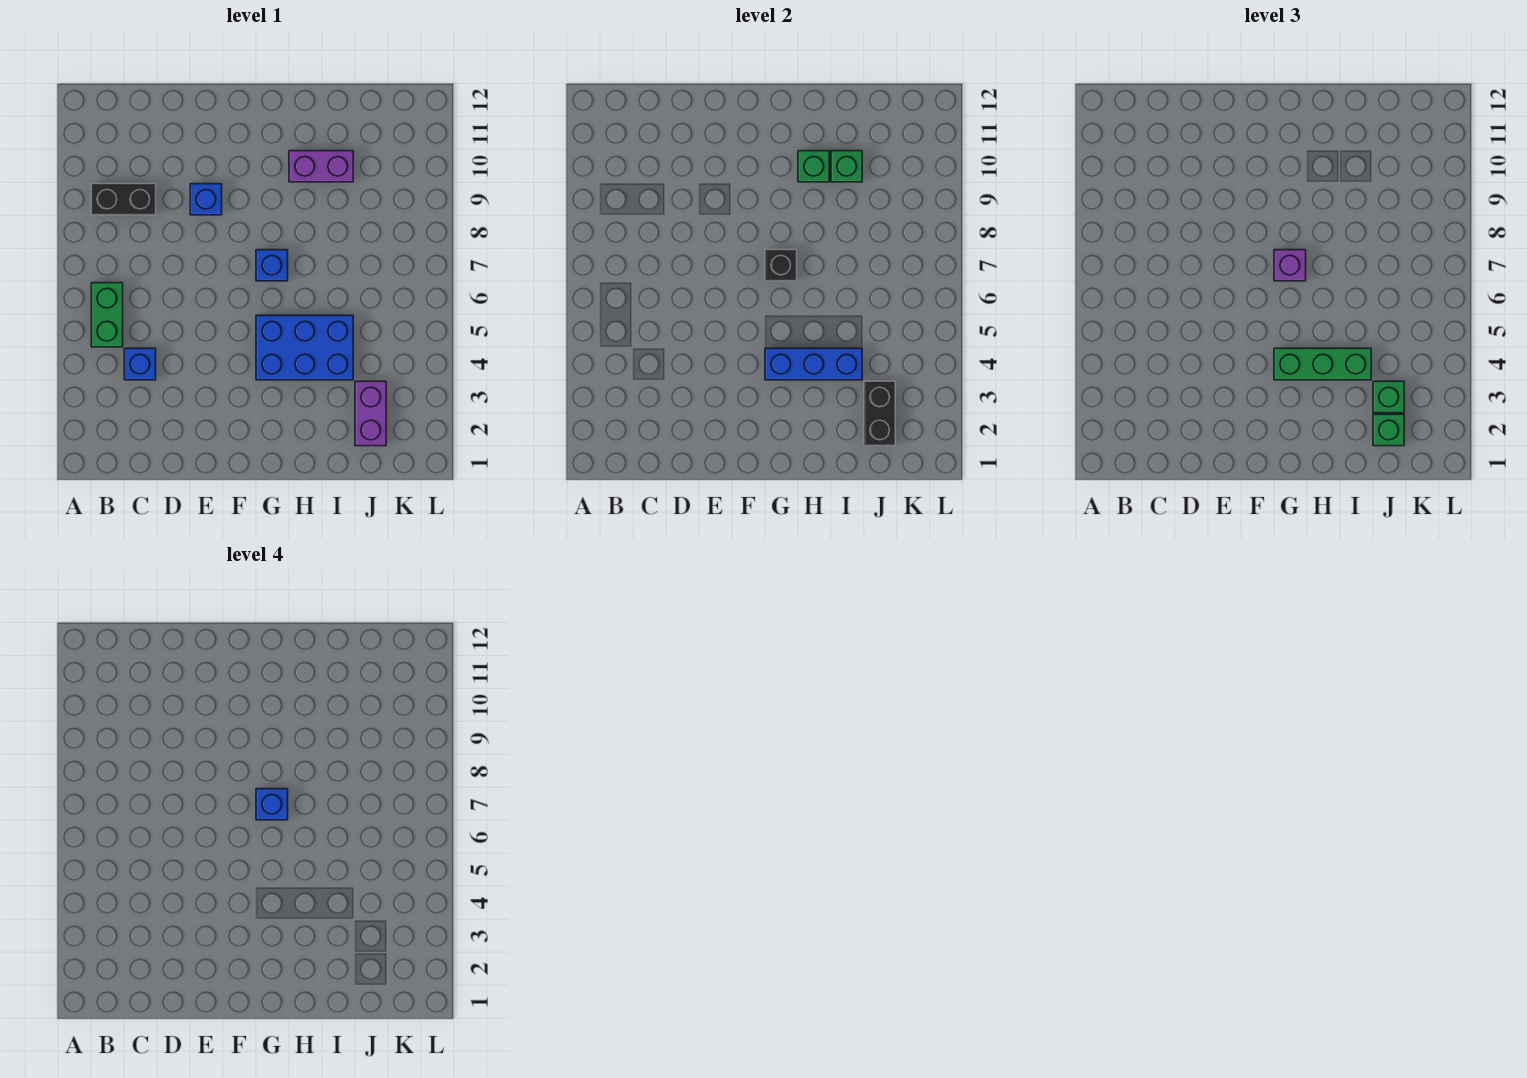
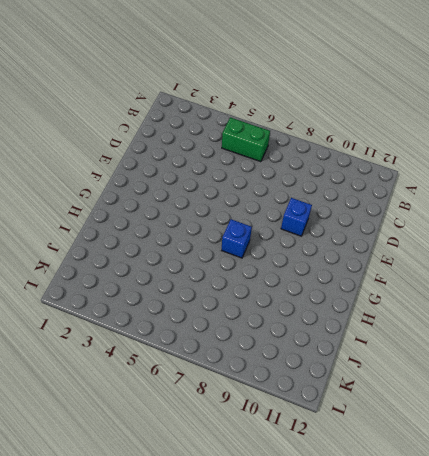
none -> black 1x2 brick [91,184,156,215]
none -> blue 1x1 brick [124,348,156,380]
none -> blue 2x3 brick [256,315,353,380]

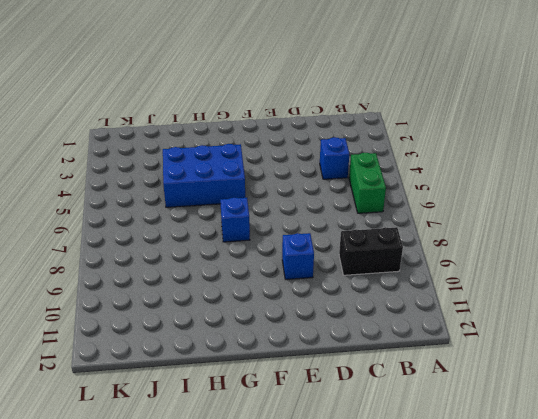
none -> purple 1x2 brick [289,151,353,182]
none -> purple 1x2 brick [355,381,386,446]
none -> blue 1x3 brick [765,348,862,380]

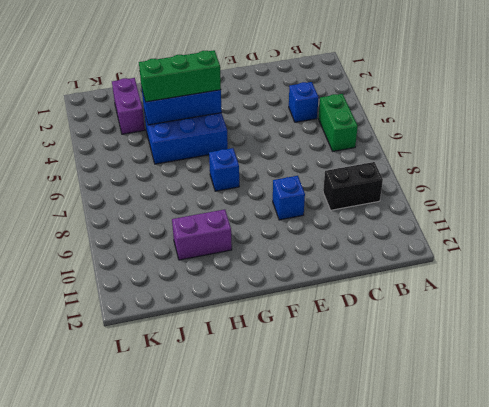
none -> black 1x1 brick [765,250,797,281]
none -> green 1x1 brick [798,151,829,182]
none -> green 1x1 brick [831,151,862,182]

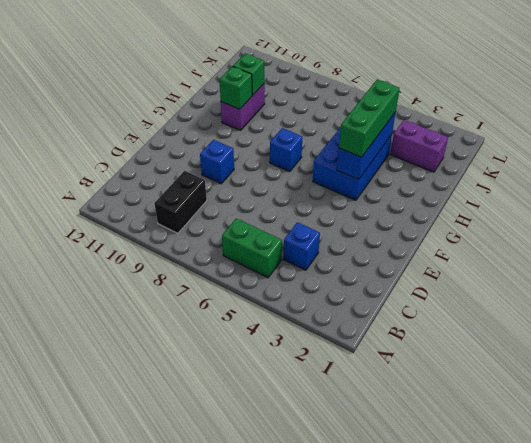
none -> black 1x1 brick [765,250,797,281]
none -> black 1x2 brick [864,381,895,446]
none -> purple 1x1 brick [1274,250,1306,281]

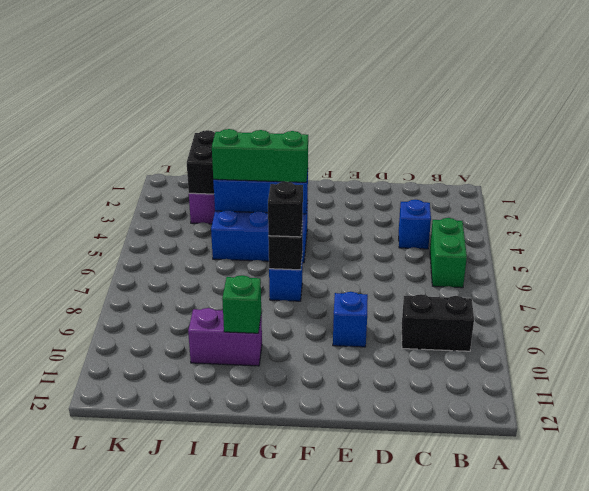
black 1x1 brick [268,182,303,237] -> purple 1x1 brick [1274,250,1306,281]
none -> green 1x1 brick [831,151,862,182]
none -> green 1x1 brick [1373,414,1404,446]
none -> green 1x1 brick [1373,381,1404,413]

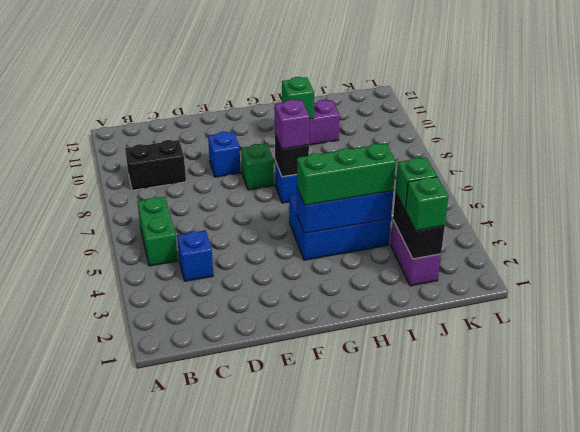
green 1x1 brick [241,144,274,190] -> green 1x1 brick moved to [831,151,862,182]
none -> blue 1x1 brick [256,789,288,820]

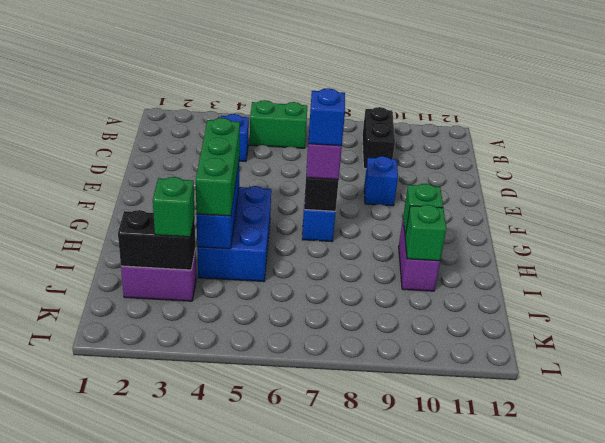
none -> green 1x1 brick [1373,414,1404,446]

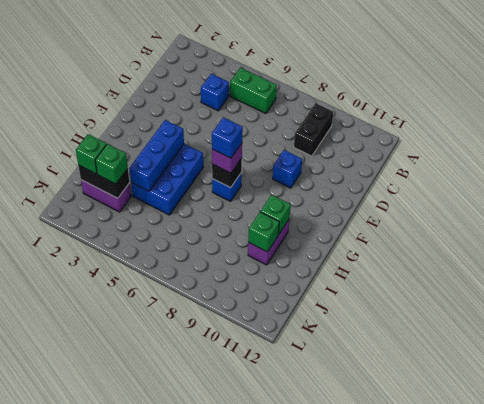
none -> green 1x3 brick [1274,348,1371,380]

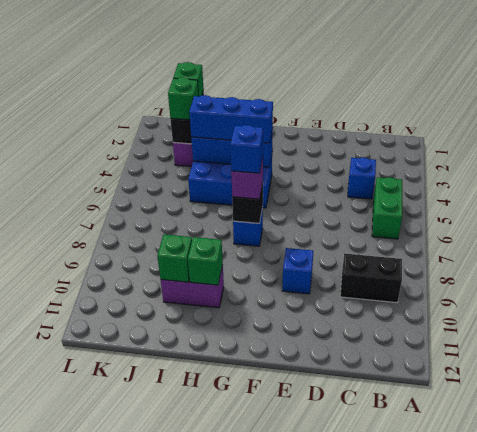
blue 1x3 brick [189,95,273,143] -> green 1x3 brick [1274,348,1371,380]

